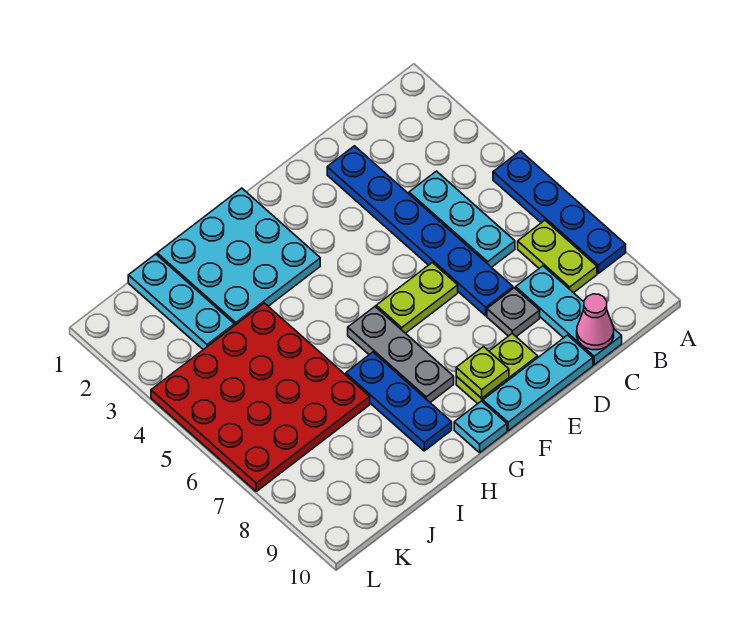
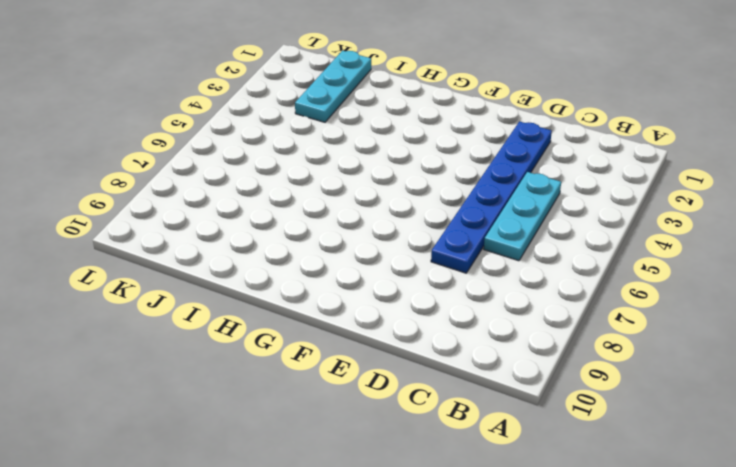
none -> blue 1x4 plate [493,151,626,273]
none -> lime 1x2 plate [518,220,597,293]
none -> cyan 1x3 plate [516,266,622,365]

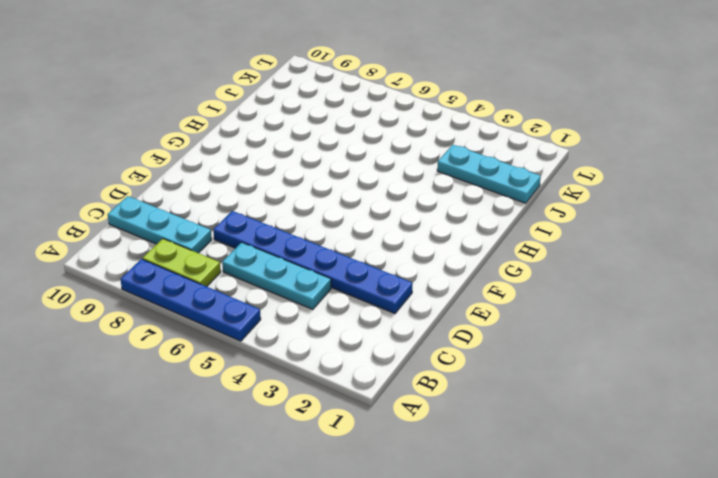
none -> grey 1x1 plate [487,288,540,337]
none -> cyan 1x3 plate [483,335,593,431]
none -> lime 1x2 plate [376,262,458,333]

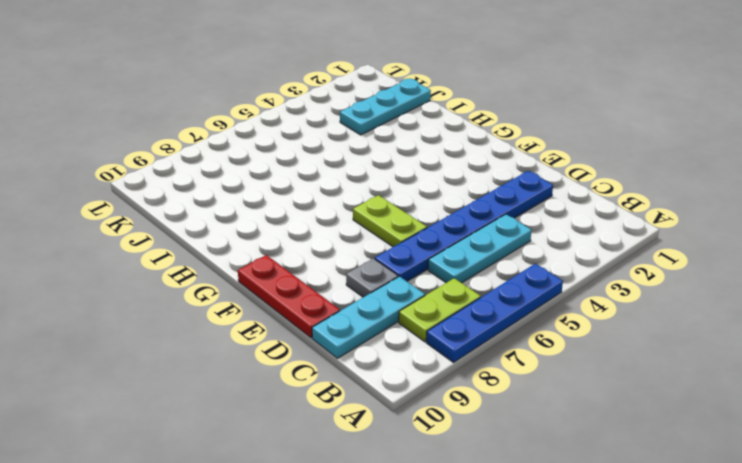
red 1x3 plate [238,255,340,338] -> cyan 1x3 plate [483,335,593,431]
none -> lime 1x2 plate [456,334,538,404]
none -> cyan 3x3 plate [157,188,320,326]
none -> grey 1x3 plate [348,307,454,402]

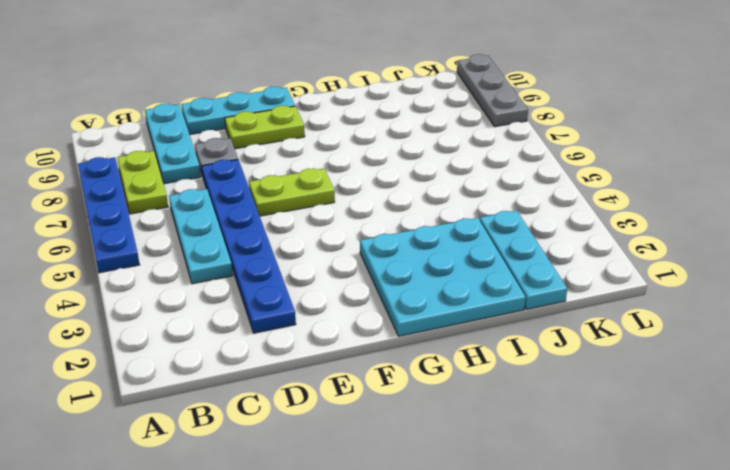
grey 1x3 plate [457,54,528,127] -> grey 1x3 plate moved to [348,307,454,402]
none -> cyan 1x1 plate [454,401,507,453]
none -> blue 1x3 plate [346,352,452,451]
none -> red 4x4 plate [151,303,370,491]

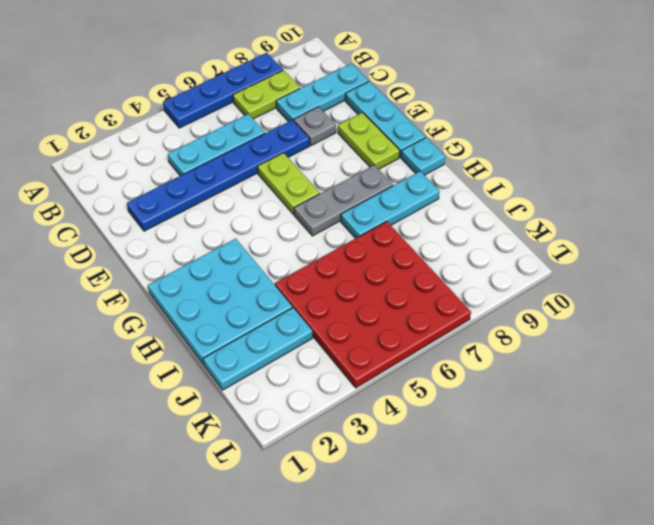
cyan 1x3 plate [341,171,439,238] -> blue 1x3 plate [346,352,452,451]
none -> pink 1x1 cone [577,294,614,350]
none -> lime 1x1 plate [456,347,509,398]

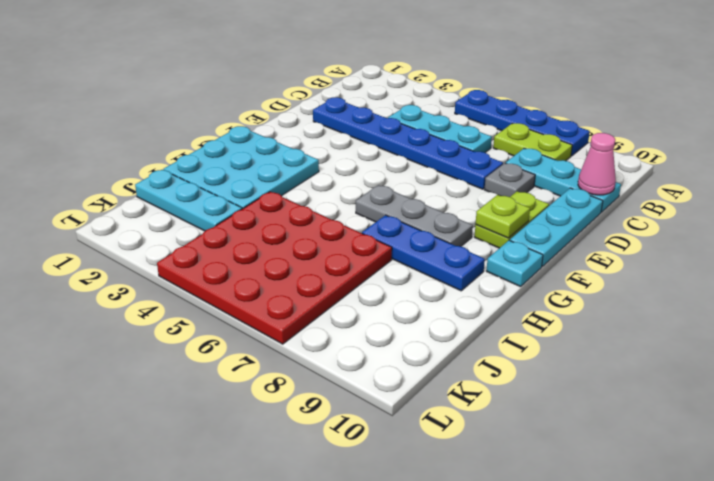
none -> lime 1x2 plate [376,262,458,333]

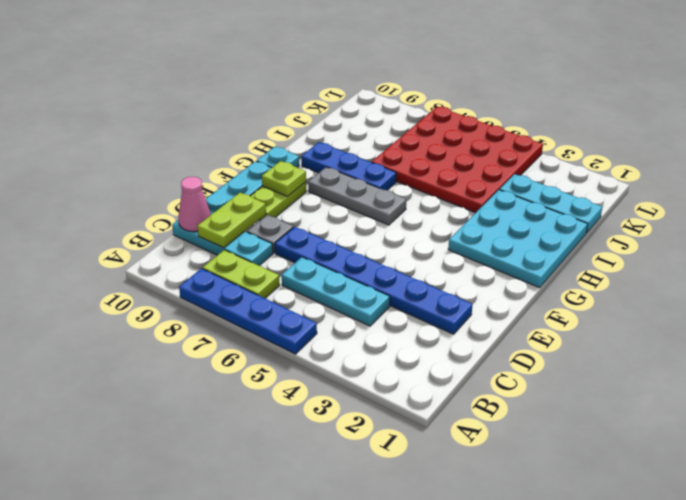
lime 1x2 plate [197,193,266,248] -> lime 1x2 plate moved to [376,262,458,333]

